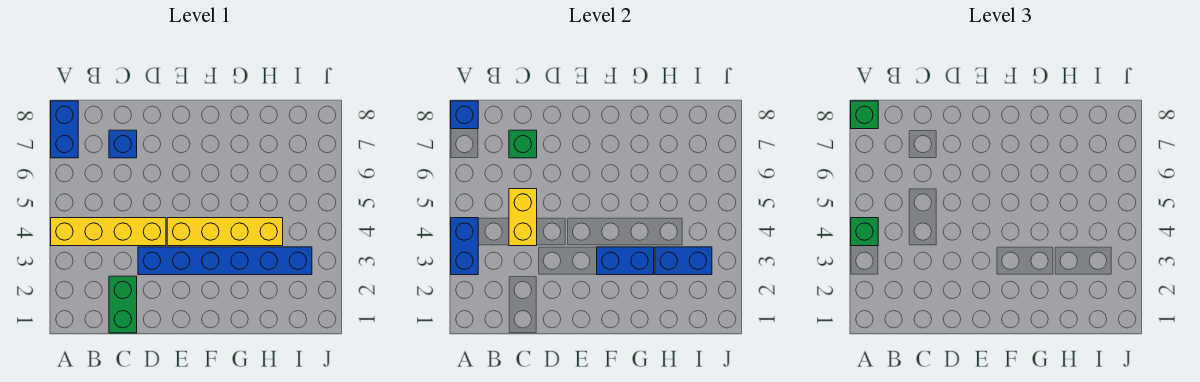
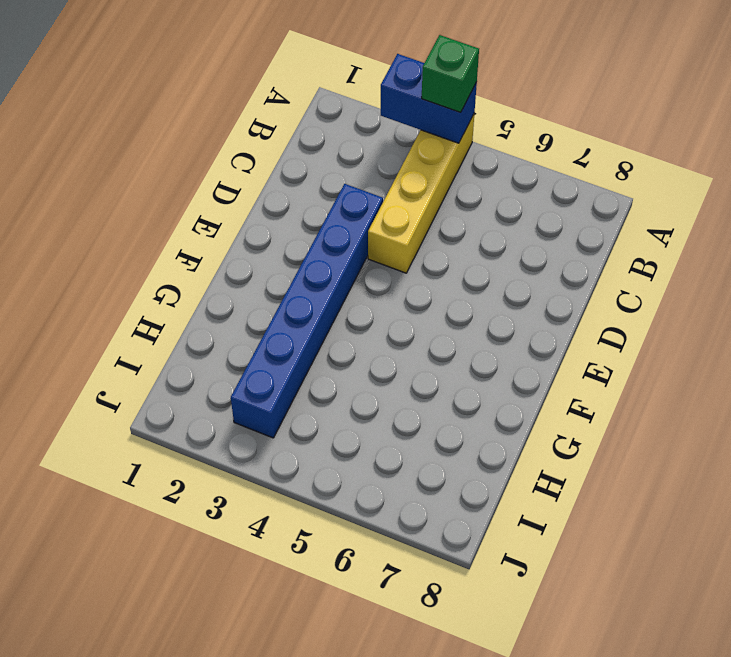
none -> blue 1x2 brick [51,101,78,158]
none -> green 1x2 brick [109,276,137,333]
none -> blue 1x1 brick [109,130,137,158]

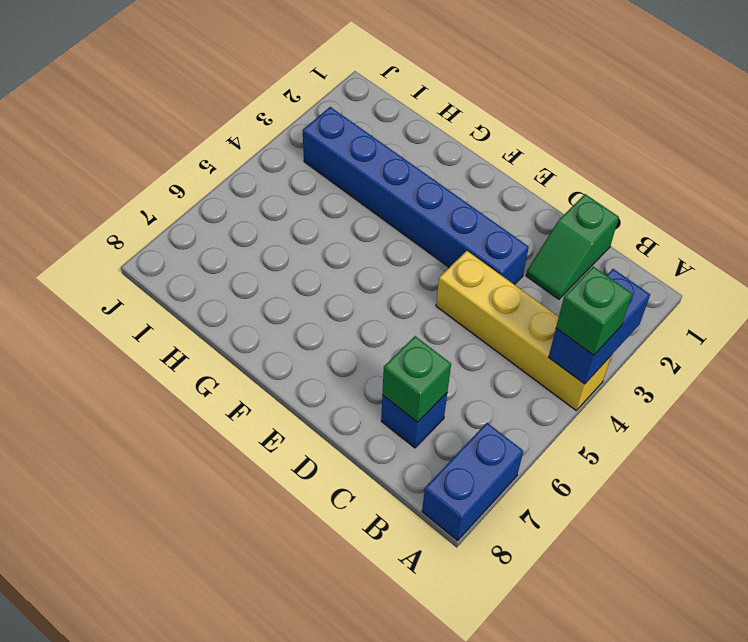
green 1x2 slope [526,194,619,299] -> green 1x2 brick [109,276,137,333]
none -> yellow 1x4 brick [167,218,283,246]
none -> blue 1x1 brick [451,101,478,129]
none -> yellow 1x2 brick [509,189,537,246]

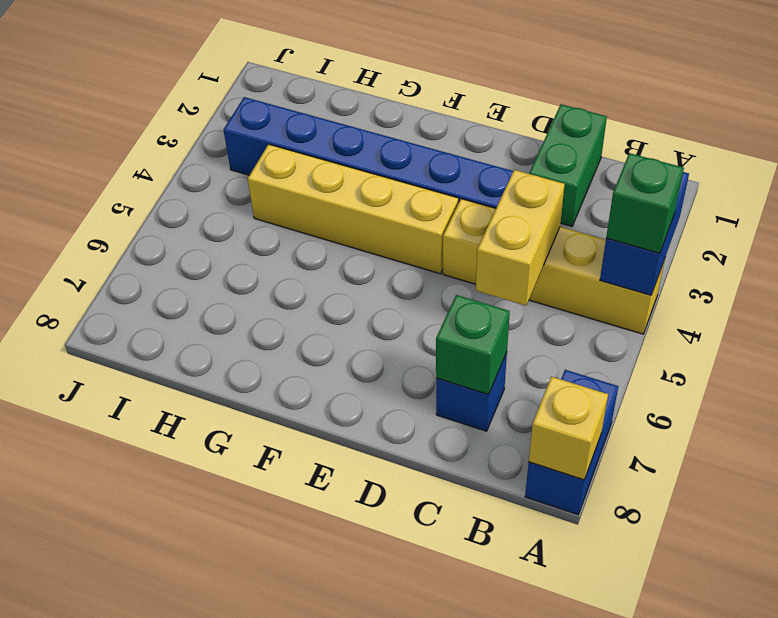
yellow 1x1 brick [529,377,608,480] -> blue 1x1 brick [451,101,478,129]
none -> blue 1x2 brick [597,247,654,275]
none -> blue 1x2 brick [655,247,712,275]
none -> green 1x1 brick [851,101,878,129]

